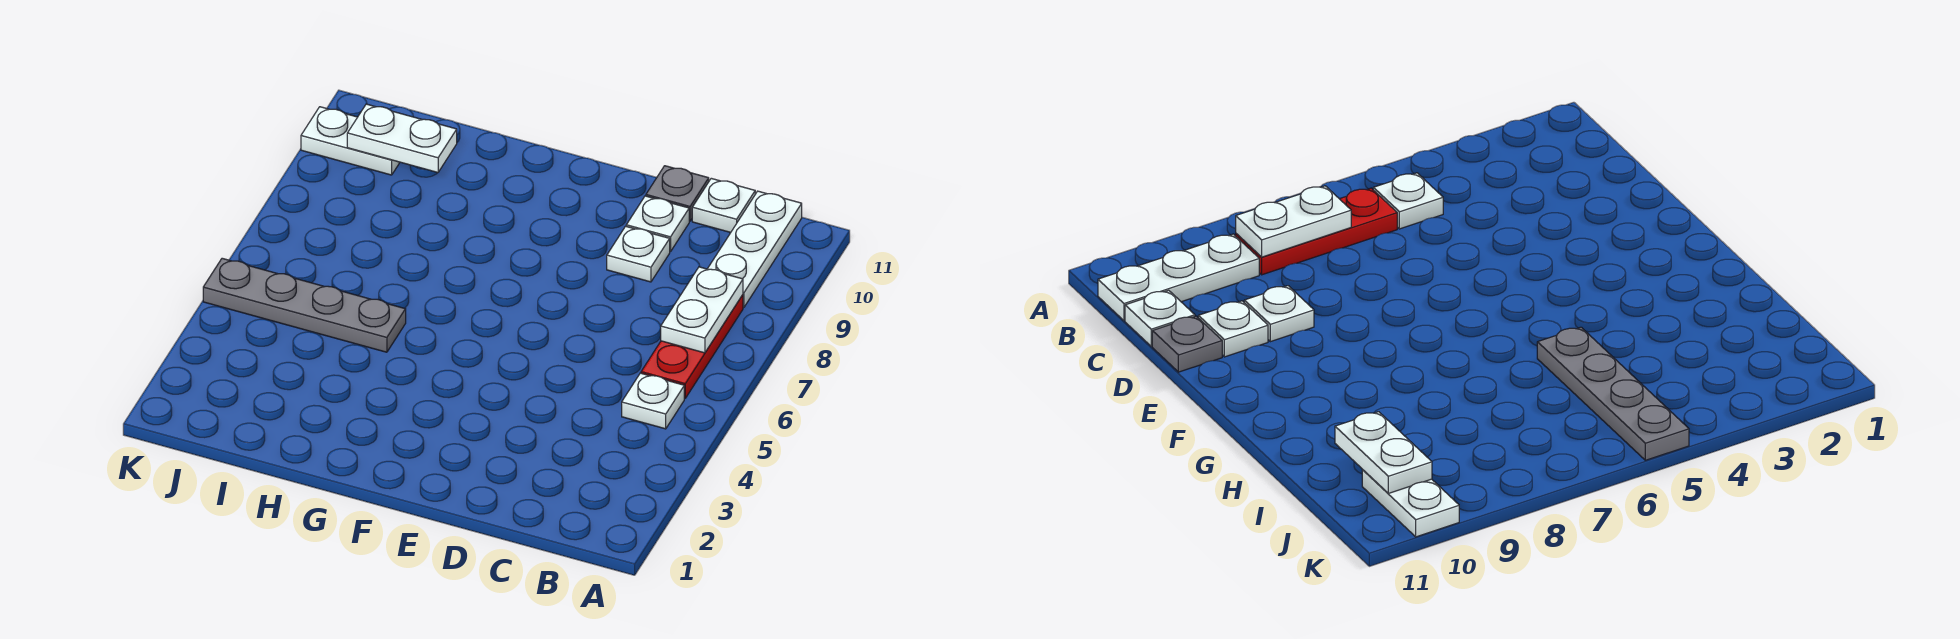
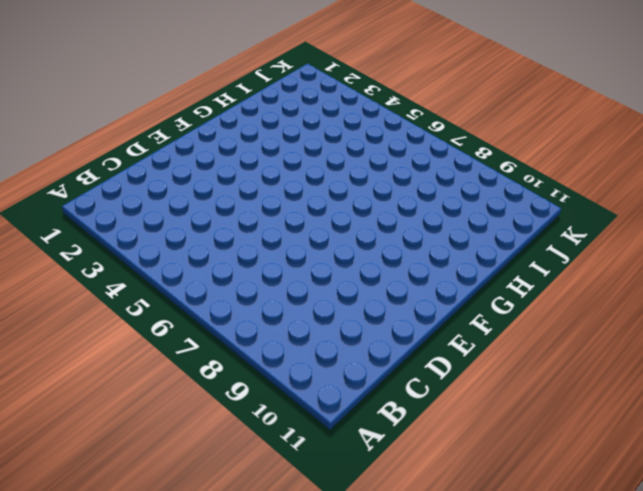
none -> white 1x1 plate [622,373,684,429]
none -> red 1x3 plate [641,295,743,398]

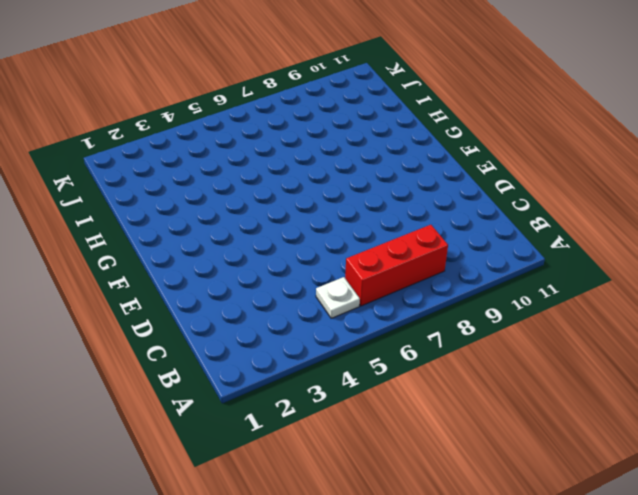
red 1x3 brick [345,225,448,306] -> red 1x3 plate [641,295,743,398]
none -> white 1x3 plate [708,191,802,307]
none -> white 1x1 plate [692,178,755,232]

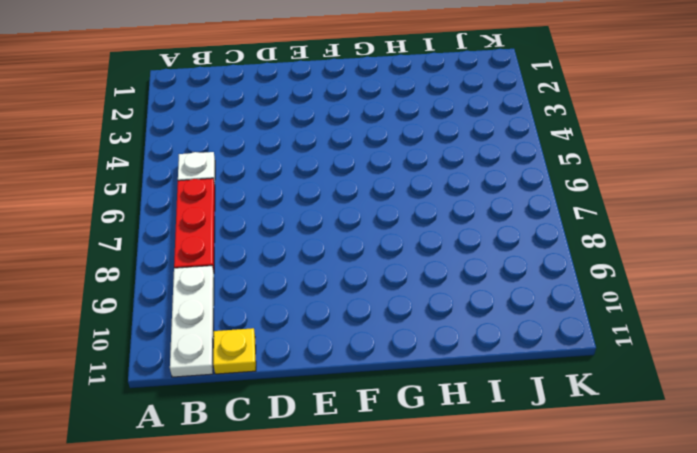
yellow 1x1 plate [213,328,256,374] -> white 1x1 plate [692,178,755,232]
none -> white 1x1 plate [607,226,670,282]
none -> white 1x1 plate [626,196,689,252]

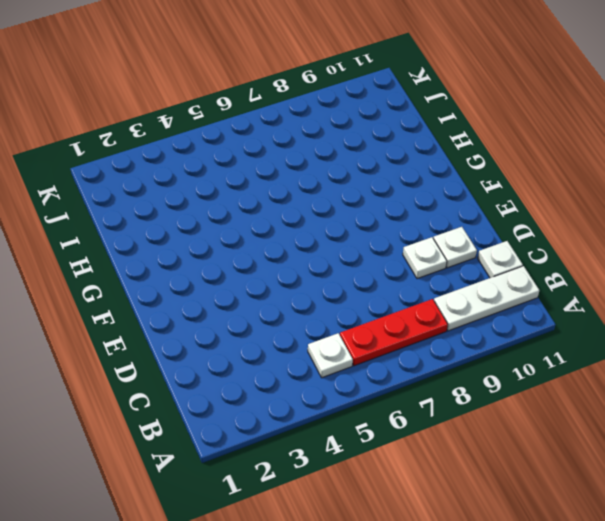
none -> grey 1x1 plate [646,166,709,221]
none -> grey 1x4 plate [203,258,406,352]

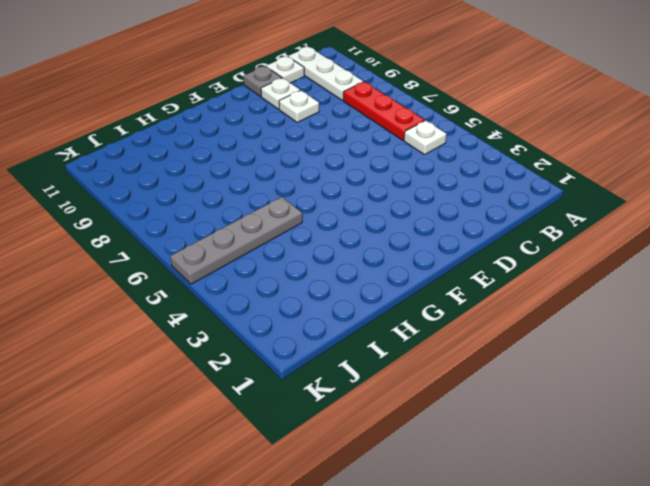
none -> white 1x2 plate [301,107,400,175]
none -> white 1x2 plate [661,267,743,353]

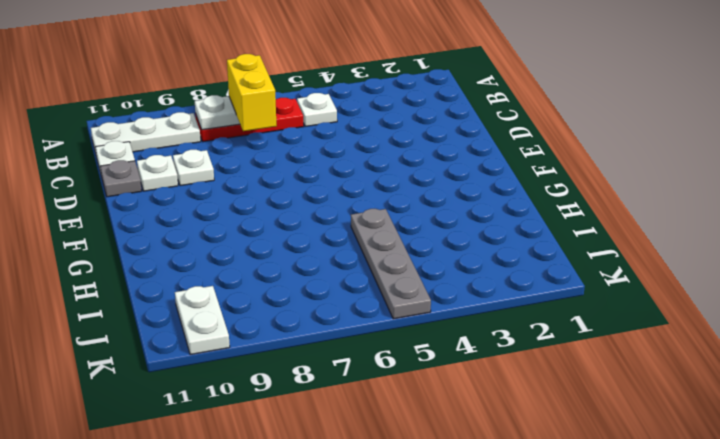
yellow 1x2 brick [227,54,277,131] -> none
none -> white 1x2 plate [347,104,457,172]

